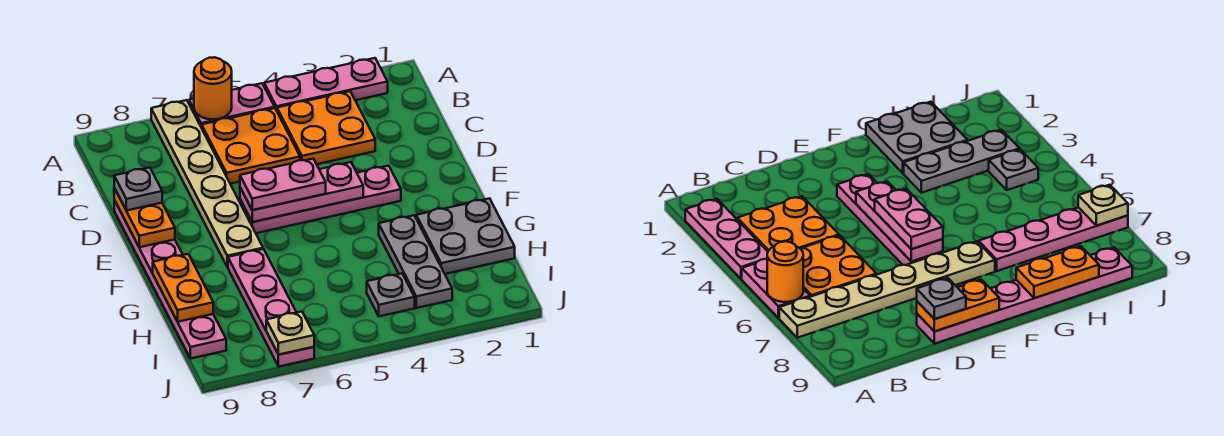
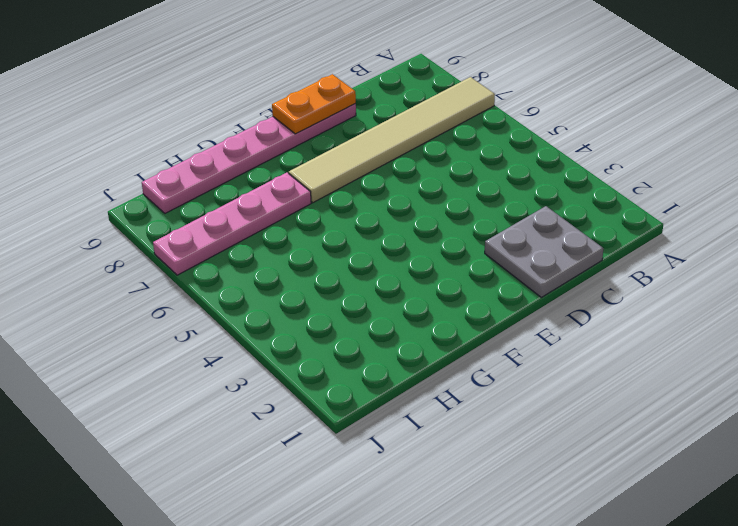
tan 1x6 tile [289,77,495,203] -> tan 1x6 plate [151,100,263,267]
grey 2x2 plate [485,206,604,297] -> grey 2x2 plate moved to [416,198,515,274]
none -> pink 1x3 plate [264,58,388,111]
none -> pink 1x2 plate [189,83,275,128]
none -> orange 2x2 plate [277,91,375,164]

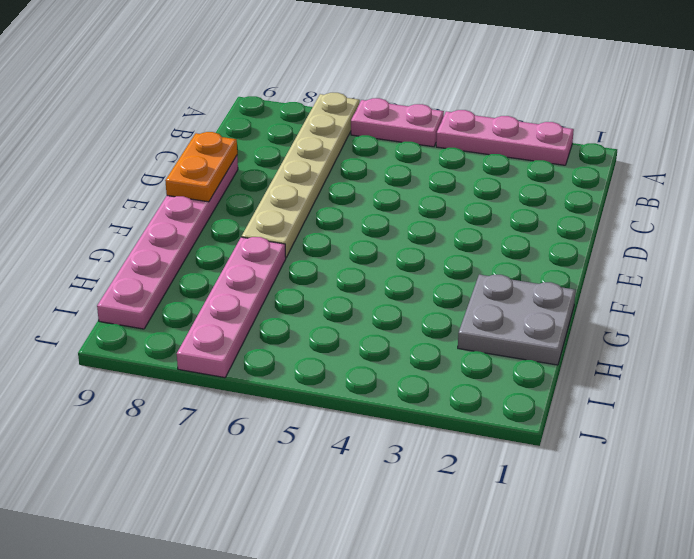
none -> orange 2x2 plate [277,91,375,164]
none -> orange 2x2 plate [202,108,300,184]
none -> pink 1x4 plate [240,166,401,233]

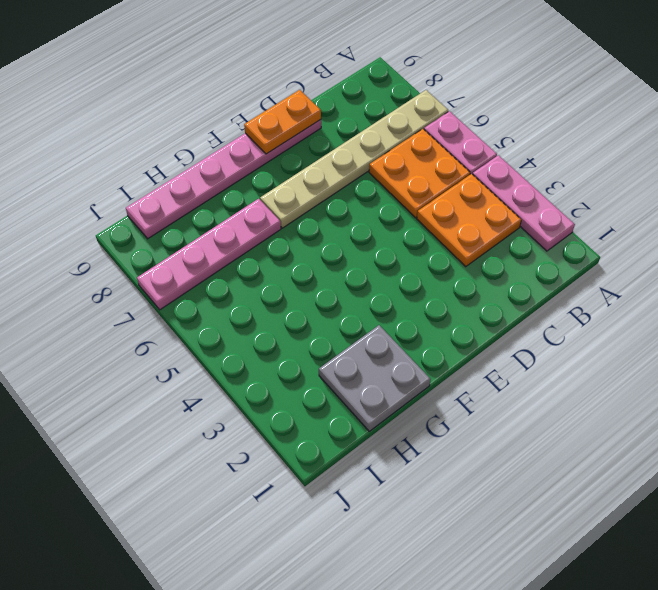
none -> pink 1x4 plate [240,166,401,233]
none -> grey 1x3 plate [379,215,452,308]
none -> grey 1x1 plate [367,273,415,316]

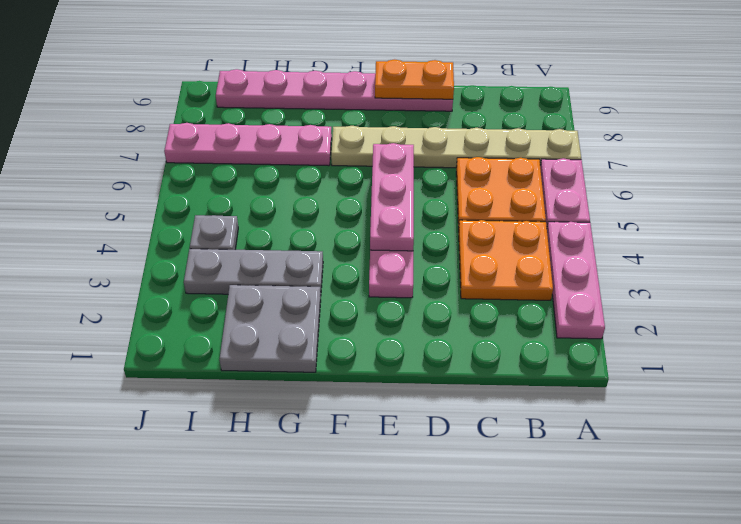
none -> orange 1x1 round brick [194,57,232,119]
none -> orange 1x2 plate [153,254,213,322]
none -> tan 1x1 plate [266,312,314,355]

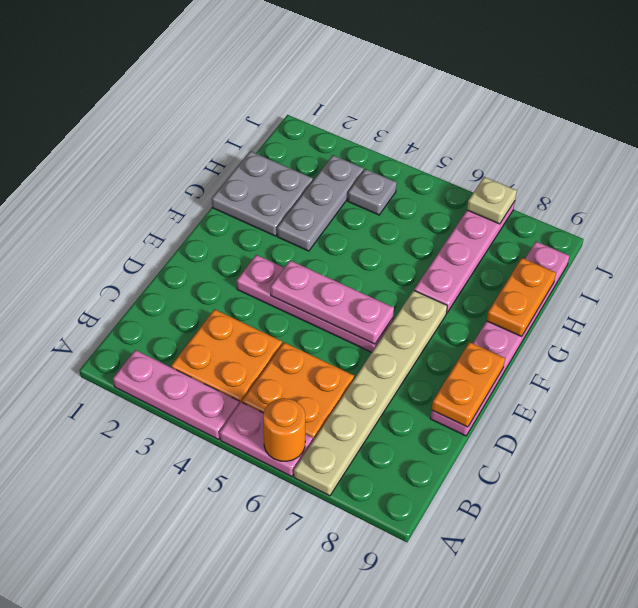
none -> grey 1x1 plate [114,168,162,211]
none -> pink 1x2 plate [240,159,326,210]

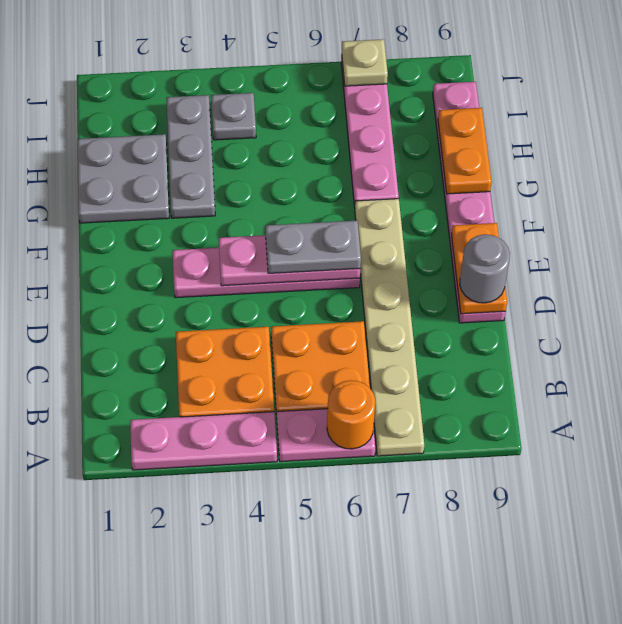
grey 1x1 round brick [460,235,510,303] -> grey 1x1 plate [114,168,162,211]
grey 1x2 plate [265,221,361,273] -> pink 1x2 plate [240,159,326,210]

